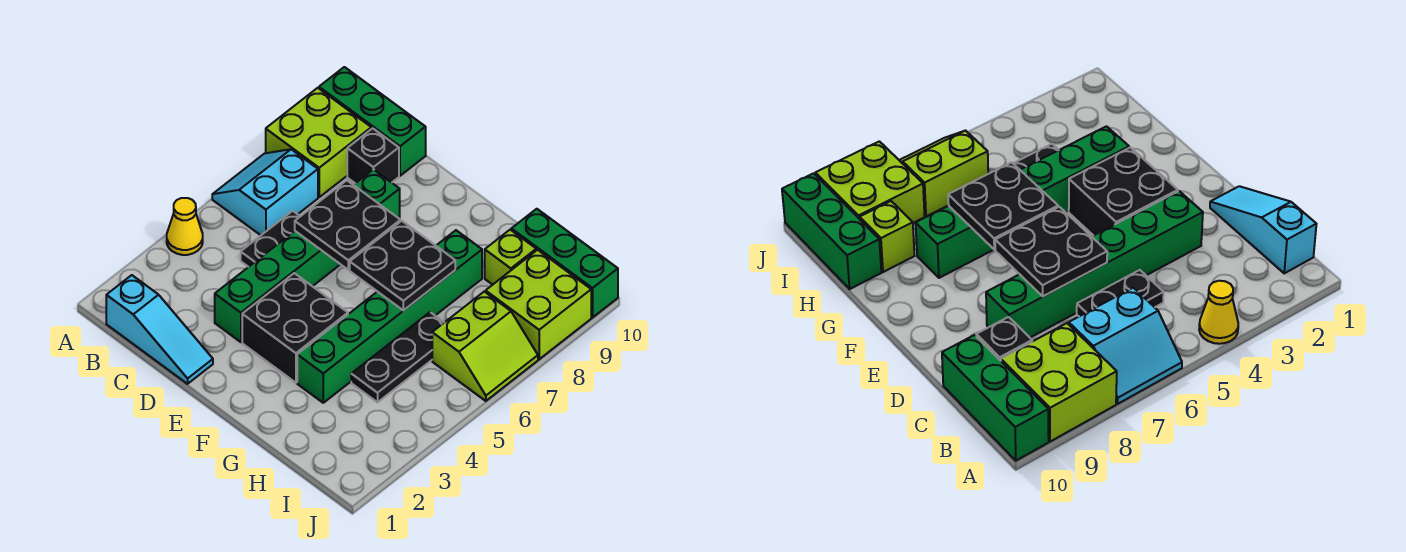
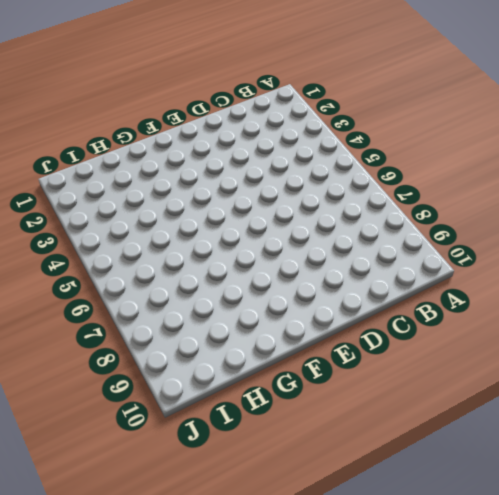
none -> yellow 1x1 cone [167,198,203,255]
none -> cyan 2x2 slope [212,149,318,235]
none -> lime 2x2 brick [266,88,371,197]

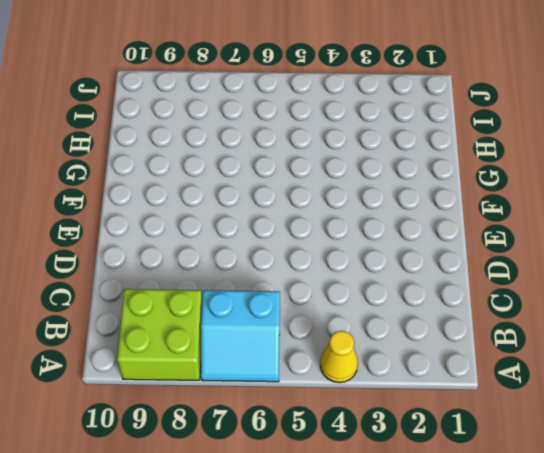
none -> green 1x3 brick [319,67,426,176]
none -> cyan 1x3 slope [106,275,213,384]
none -> black 1x2 plate [241,211,300,267]

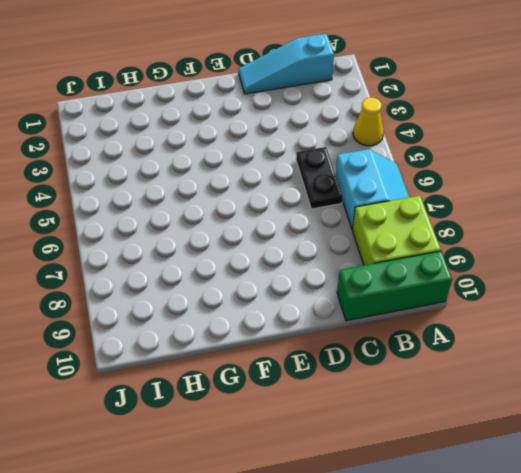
none -> black 1x1 brick [347,128,399,183]
none -> green 1x6 brick [215,169,400,342]
none -> black 2x2 brick [242,273,348,383]

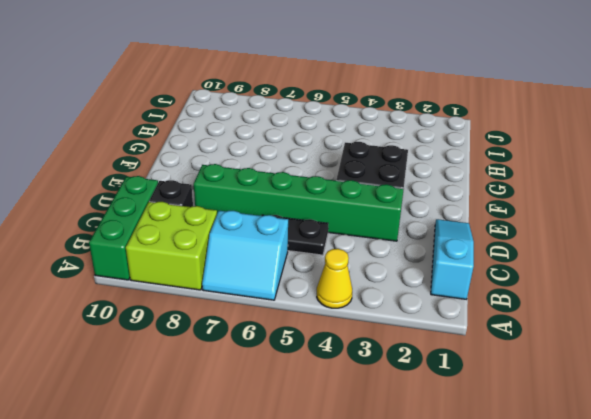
none -> green 1x6 brick [297,230,482,403]
none -> black 1x3 plate [351,312,444,402]
none -> lime 1x1 brick [485,230,536,285]

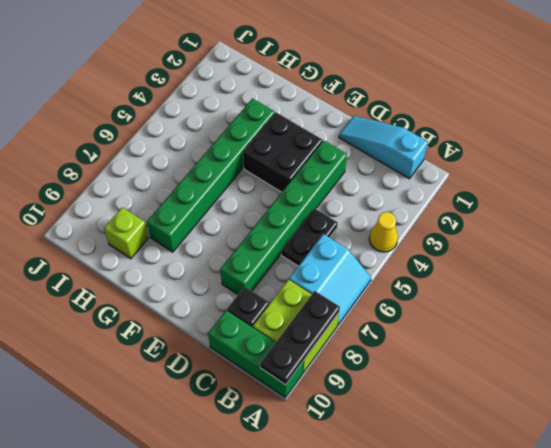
black 1x3 plate [260,291,340,385] -> black 1x3 plate moved to [351,312,444,402]
none -> green 1x3 brick [511,209,618,318]
none -> lime 2x2 slope [432,292,538,401]
none -> lime 2x2 brick [486,250,591,359]

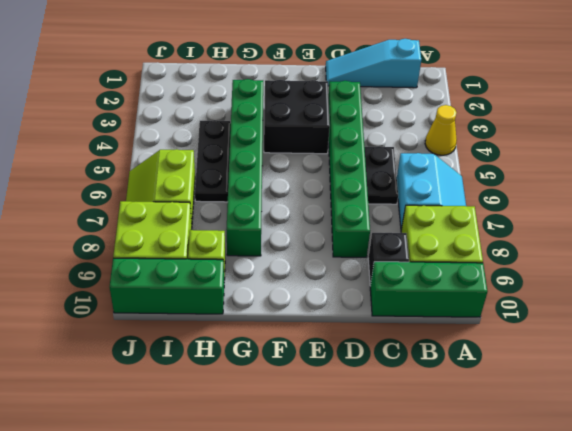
none -> black 2x2 plate [295,180,400,270]
none -> black 2x2 plate [350,221,455,310]

